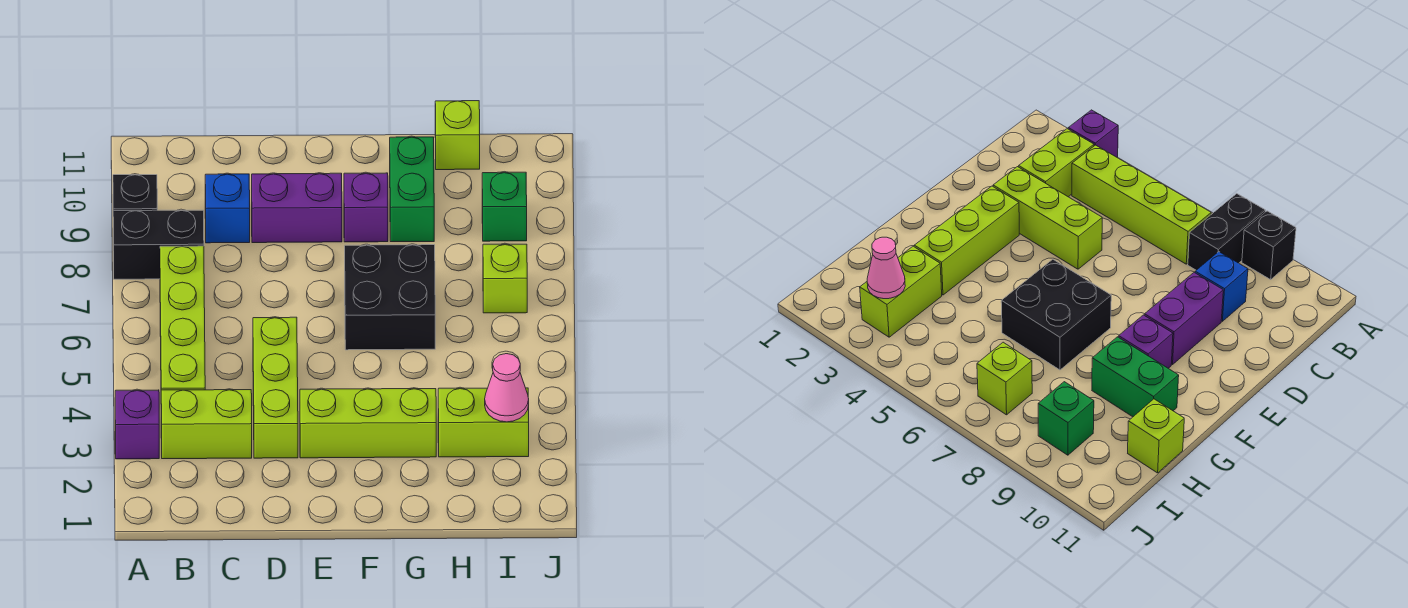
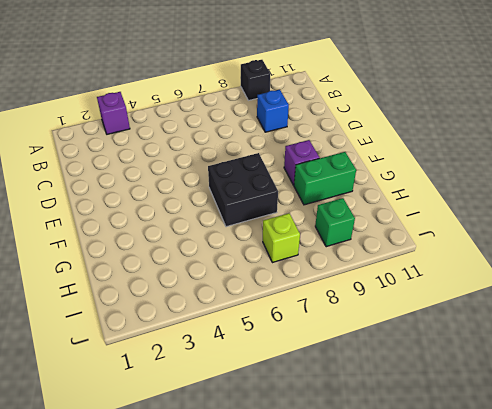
none -> black 1x2 brick [113,210,204,279]
none -> lime 1x2 brick [161,390,252,459]
none -> lime 1x4 brick [160,246,205,390]

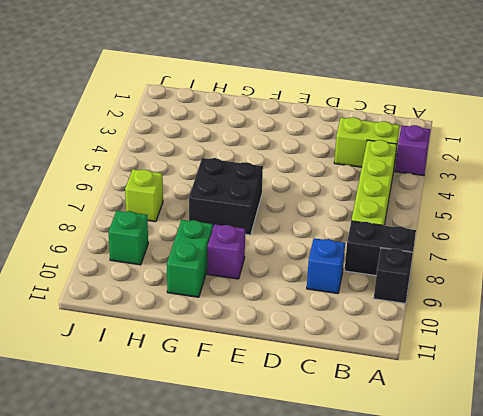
none -> lime 1x3 brick [253,317,298,458]
none -> purple 1x2 brick [252,173,342,243]
none -> lime 1x3 brick [300,389,436,458]

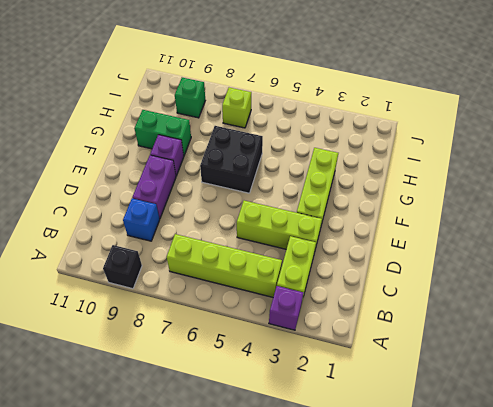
none -> black 1x2 brick [113,210,204,279]
none -> lime 1x2 brick [438,388,529,457]
none -> lime 1x1 brick [435,101,480,170]

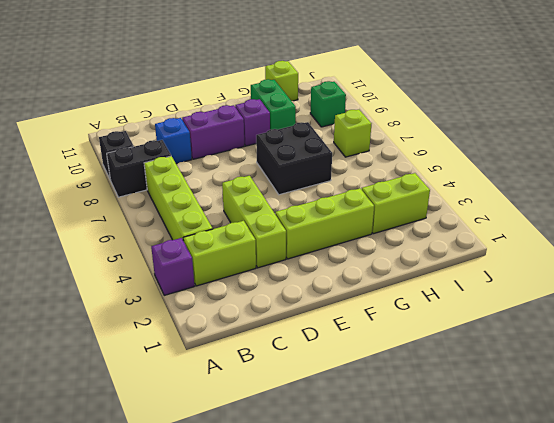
none -> pink 1x1 cone [485,354,529,422]

